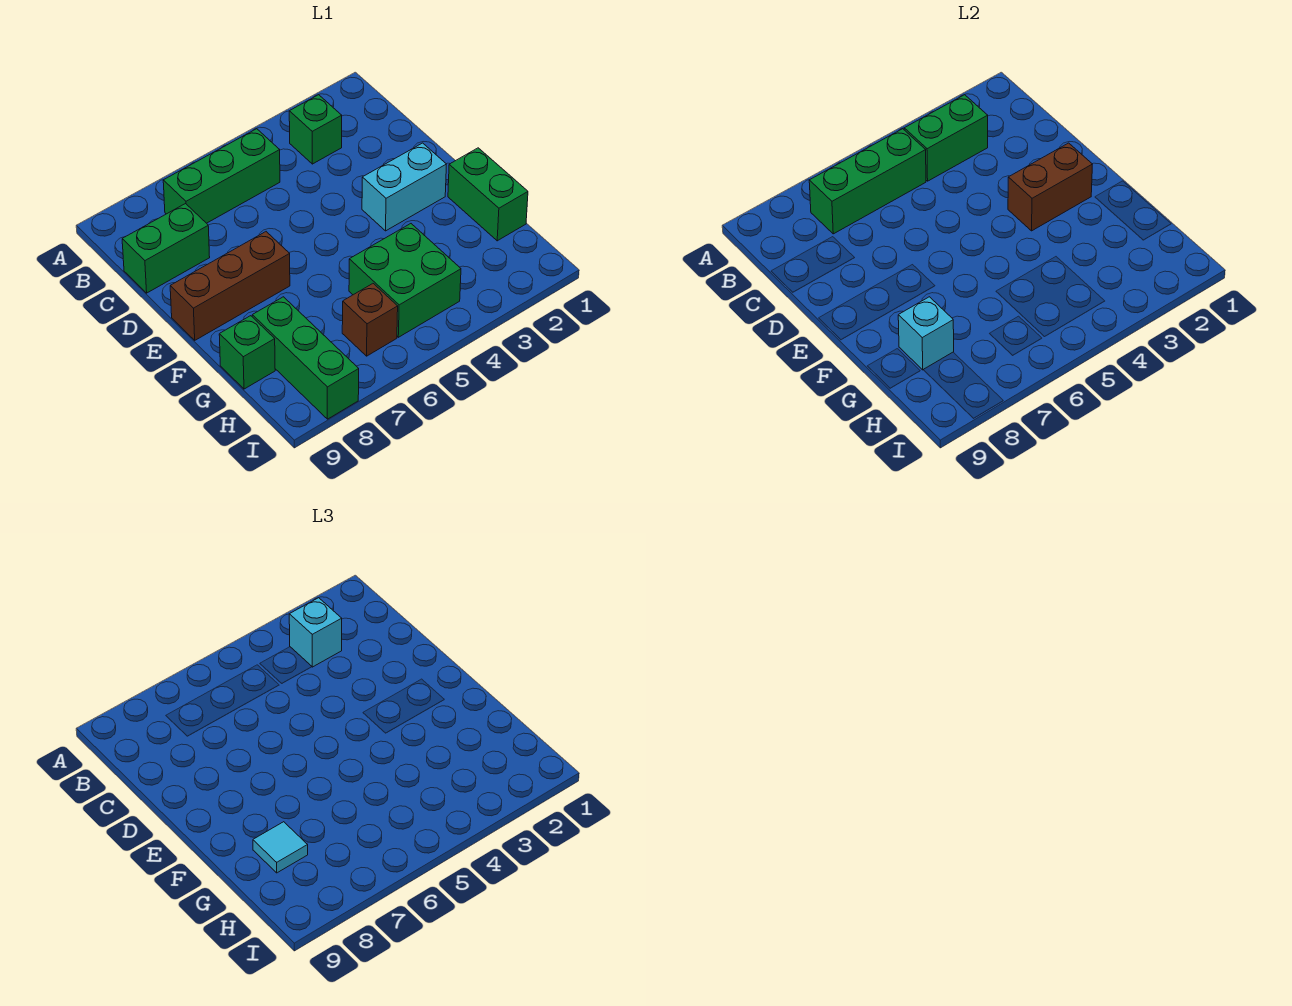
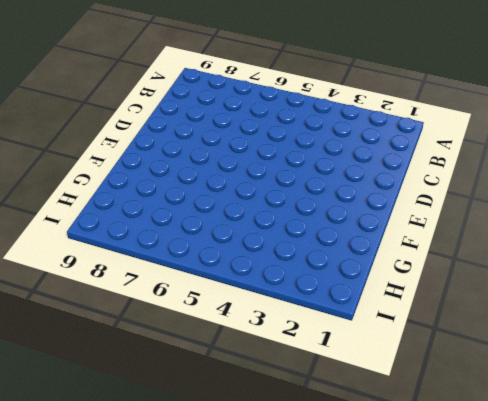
none -> green 1x1 brick [289,95,342,164]
none -> green 1x3 brick [163,129,280,223]
none -> green 1x2 brick [122,204,210,293]

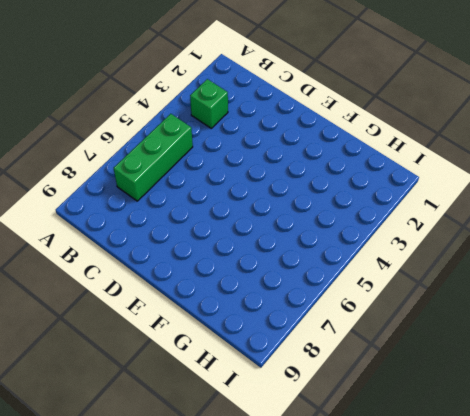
none -> green 1x2 brick [122,204,210,293]
none -> cyan 1x2 brick [362,143,446,231]
none -> brown 1x3 brick [170,232,290,340]

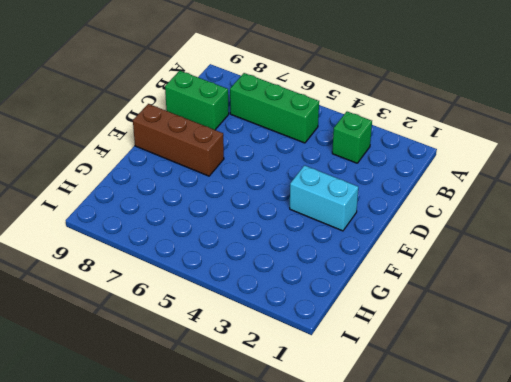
none -> green 1x2 brick [448,148,528,241]
none -> green 2x2 brick [349,224,461,337]
none -> green 1x3 brick [252,297,359,419]

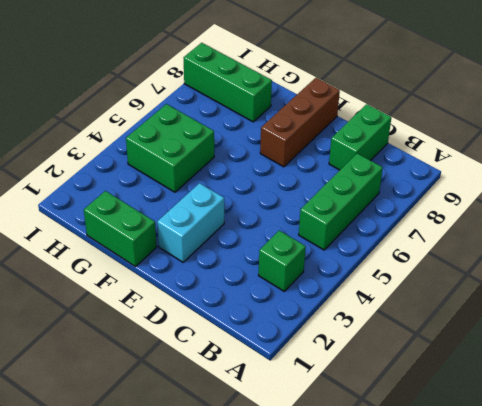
none -> green 1x1 brick [219,316,275,389]
none -> brown 1x1 brick [342,284,398,356]
none -> green 1x2 brick [904,95,988,181]

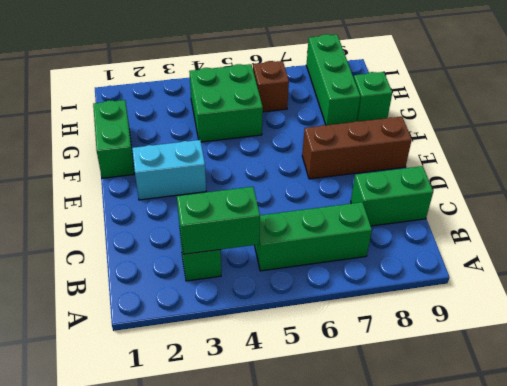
none -> green 1x3 brick [809,129,926,234]
none -> brown 1x2 brick [1008,143,1092,231]
none -> cyan 1x1 brick [898,297,954,370]

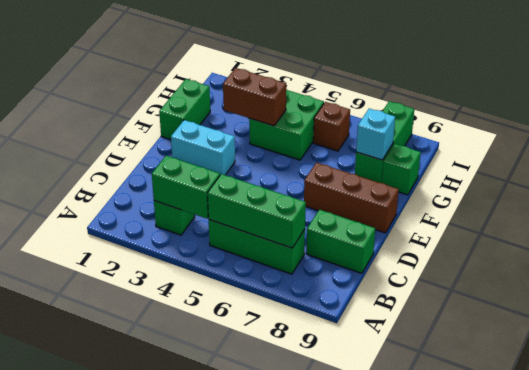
brown 1x2 brick [223,68,286,126] -> brown 1x2 brick moved to [1008,143,1092,231]
none -> cyan 1x1 brick [289,598,342,667]
none -> cyan 1x1 tile [253,822,308,873]

